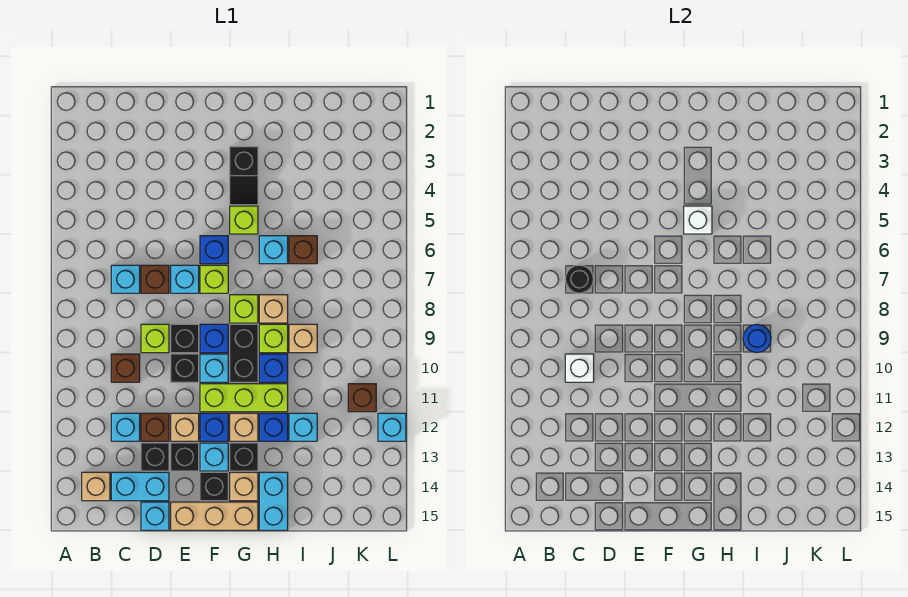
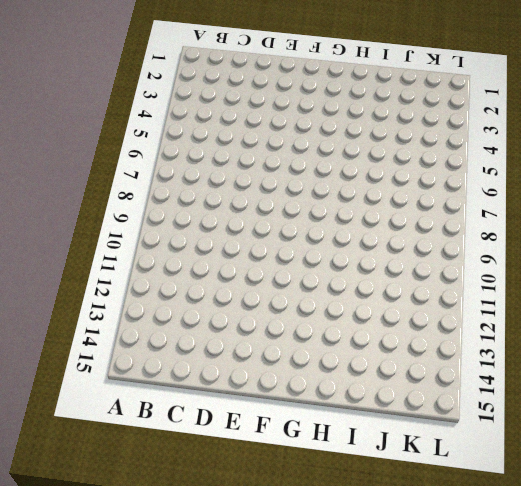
none -> tan 1x1 brick [82,472,110,501]
none -> cyan 1x1 brick [111,265,140,293]
none -> brown 1x1 brick [111,354,140,382]
none -> cyan 1x1 brick [111,413,140,441]

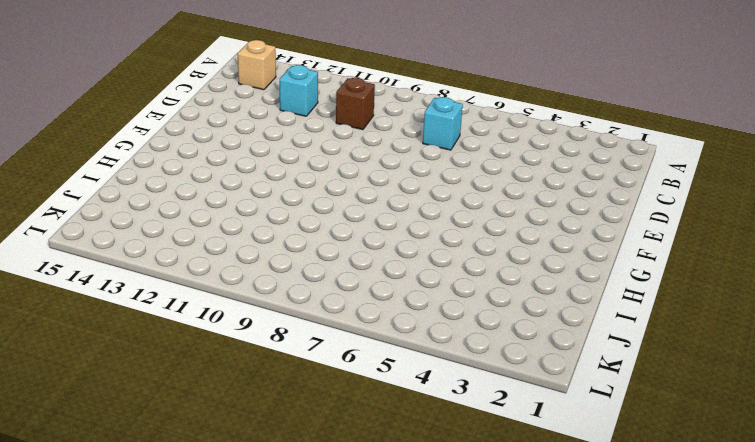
none -> cyan 1x2 brick [111,472,169,501]
none -> brown 1x1 brick [141,265,169,293]
none -> lime 1x1 brick [141,324,169,353]
none -> brown 1x1 brick [141,413,169,441]

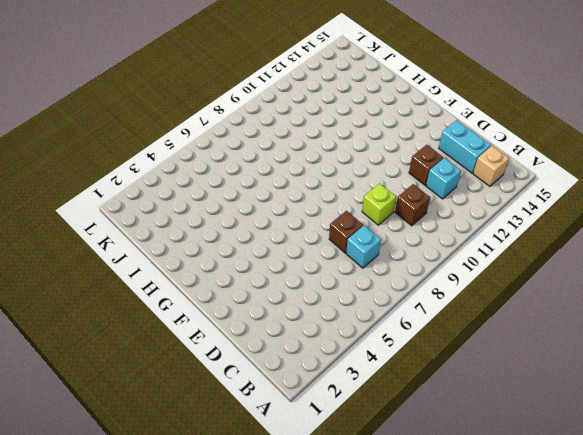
none -> black 1x1 brick [141,443,169,471]
none -> cyan 1x1 brick [141,502,169,530]
none -> cyan 1x1 brick [171,265,199,293]
none -> black 1x1 brick [171,324,199,353]

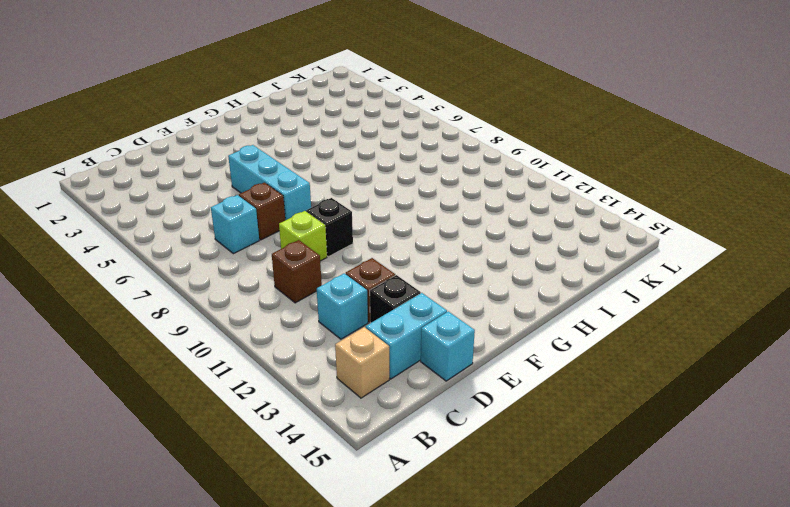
cyan 1x3 brick [228,145,311,220] -> cyan 1x1 brick [171,265,199,293]
none -> black 1x1 brick [171,354,199,382]
none -> tan 1x1 brick [171,413,199,441]
none -> black 1x1 brick [171,443,199,471]
none -> tan 1x3 brick [171,502,258,530]

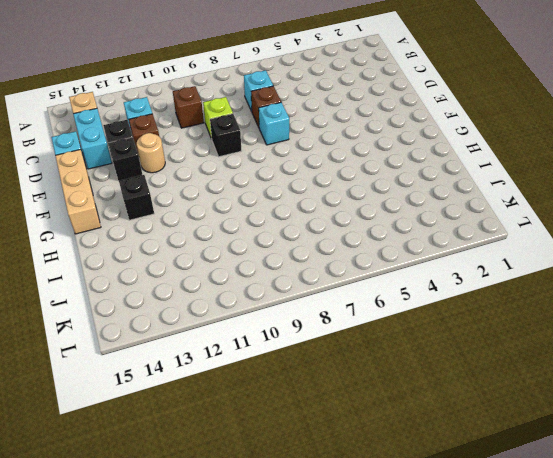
tan 1x1 round brick [137,133,165,173] -> tan 1x1 brick [171,413,199,441]
none -> black 1x1 brick [171,354,199,382]
none -> blue 1x1 brick [200,236,228,264]
none -> lime 1x1 brick [200,265,228,293]
none -> blue 1x1 brick [200,324,228,353]

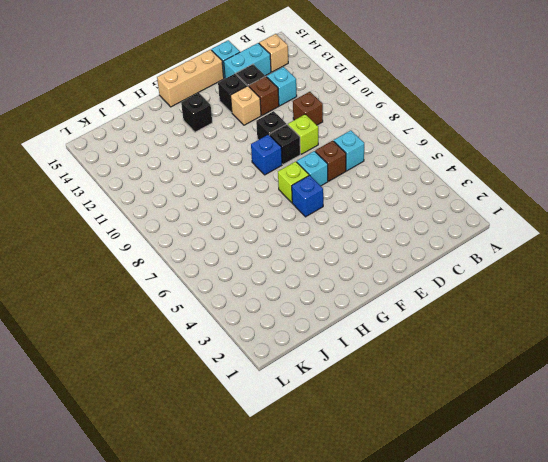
none -> cyan 1x1 brick [200,354,228,382]
none -> lime 1x3 brick [200,384,288,412]
none -> blue 1x1 brick [200,413,228,441]
none -> cyan 1x1 brick [200,443,228,471]

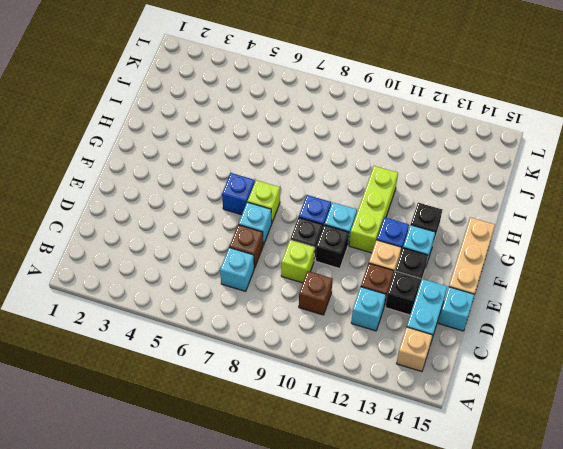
none -> black 1x1 brick [200,472,228,501]
none -> black 1x2 slope [230,147,258,205]
none -> lime 1x1 brick [230,206,258,234]
none -> lime 1x1 brick [230,295,258,323]

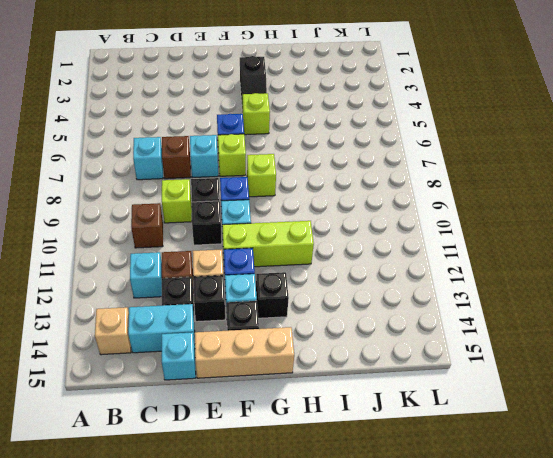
none -> black 1x2 brick [230,324,258,382]
none -> tan 1x1 brick [230,413,258,441]
none -> tan 1x1 brick [230,472,258,501]
none -> cyan 1x1 brick [259,236,288,264]

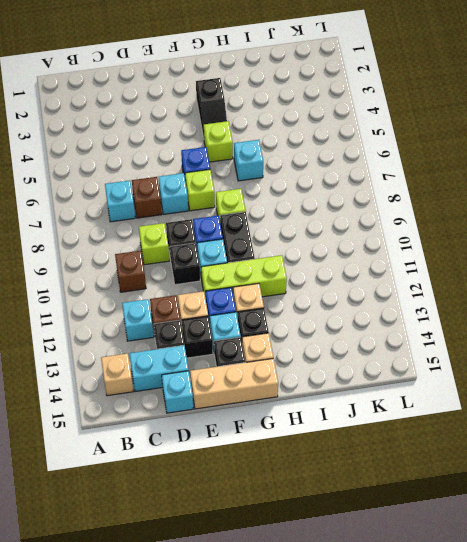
none -> tan 1x1 brick [259,295,288,323]
none -> lime 1x1 brick [259,324,288,353]
none -> blue 1x1 brick [259,354,288,382]
none -> blue 1x1 brick [259,413,288,441]

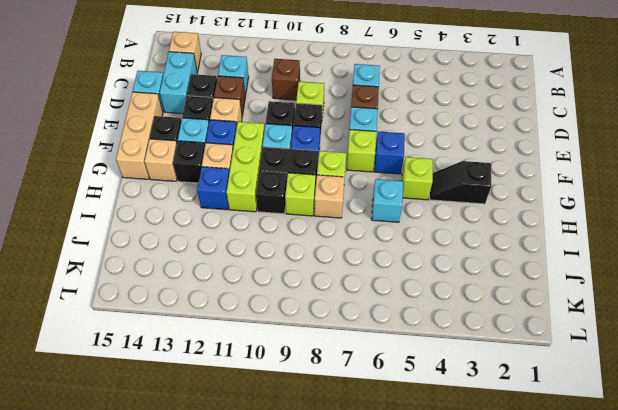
black 1x1 brick [256,171,287,214] -> blue 1x1 brick [259,354,288,382]
none -> cyan 1x2 brick [259,472,288,530]
none -> brown 1x1 brick [289,236,317,264]
none -> tan 1x1 brick [289,324,317,353]
none -> cyan 1x1 brick [289,413,317,441]

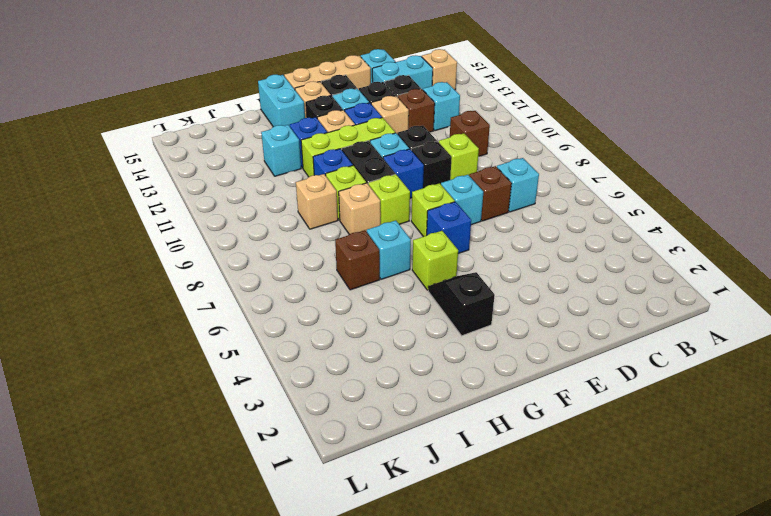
none -> brown 1x1 brick [348,384,376,412]
none -> cyan 1x1 brick [378,413,406,441]
none -> black 1x1 round brick [565,265,593,293]
none -> white 1x1 brick [565,354,594,382]

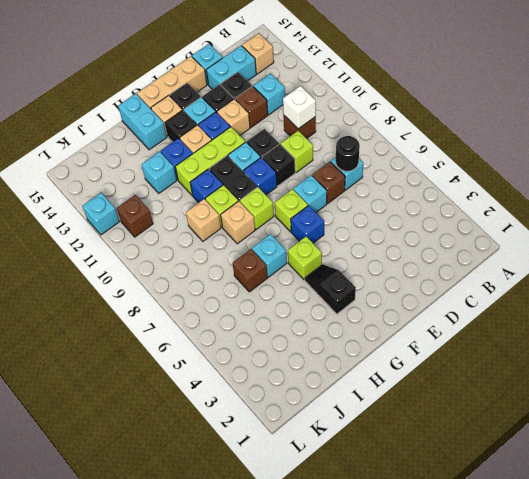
none -> white 1x1 brick [684,206,712,234]
none -> blue 1x1 round brick [743,324,771,353]

